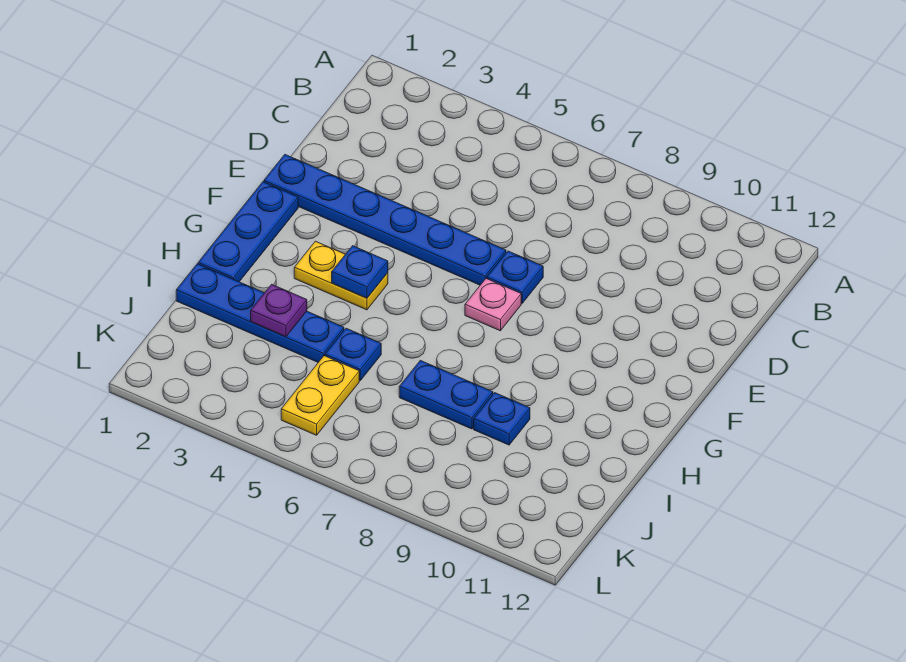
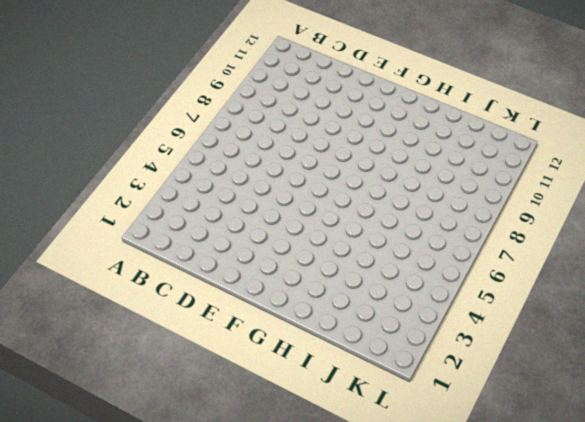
none -> blue 1x6 plate [264,155,506,285]
none -> blue 1x1 plate [487,251,543,303]
none -> blue 1x3 plate [198,182,298,282]

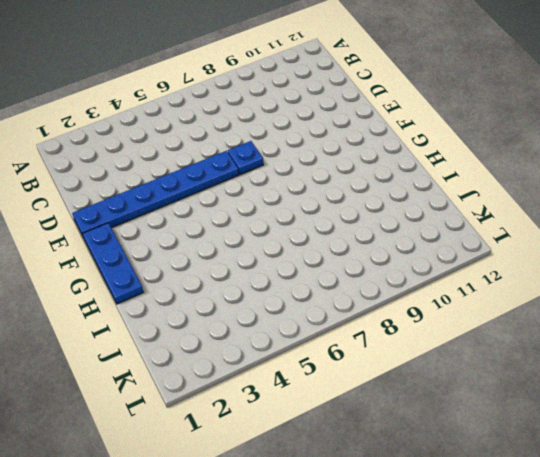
none -> pink 1x1 plate [465,279,521,331]
none -> yellow 1x2 plate [294,241,388,310]
none -> blue 1x4 plate [176,264,344,362]

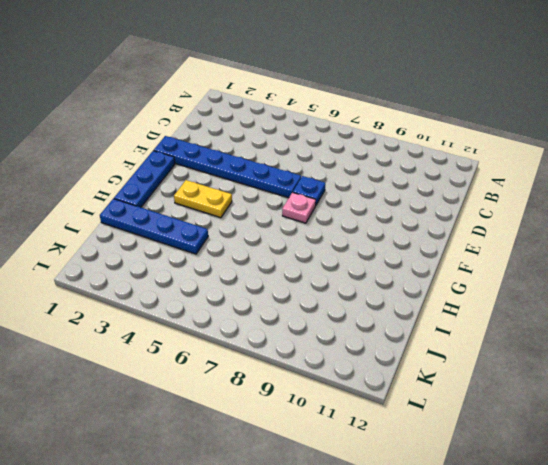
none -> blue 1x1 plate [325,328,381,380]
none -> blue 1x2 plate [399,360,493,429]
none -> blue 1x1 plate [474,393,530,445]

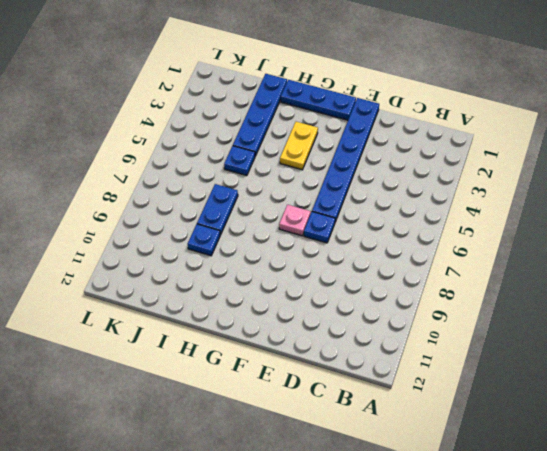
none -> yellow 1x2 plate [281,356,359,435]
none -> blue 1x1 plate [332,246,388,298]
none -> purple 1x1 plate [251,284,307,337]

